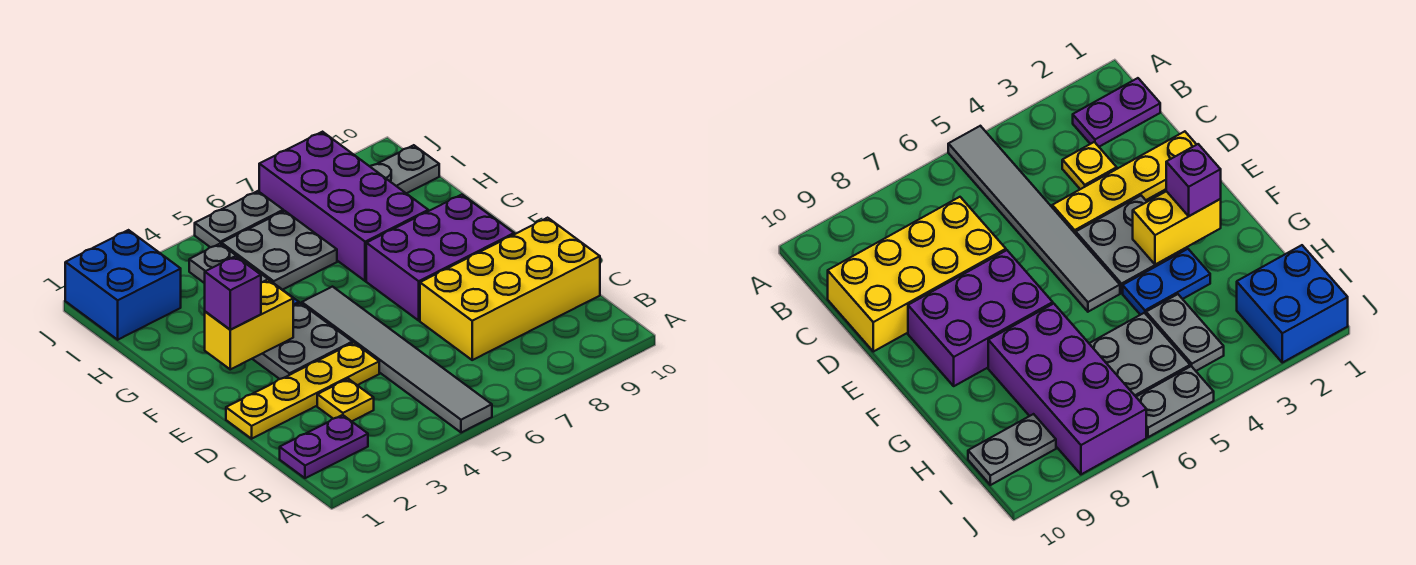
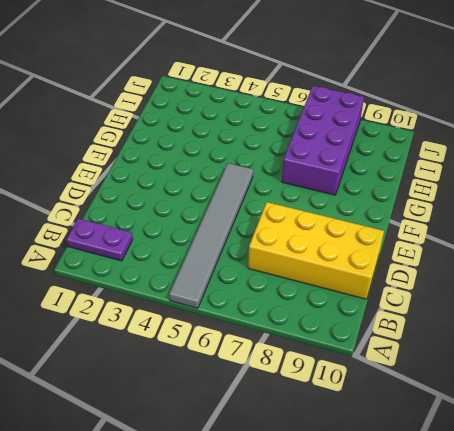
none -> yellow 1x1 plate [317,379,374,421]
none -> yellow 1x4 plate [226,343,379,439]
none -> grey 2x2 plate [252,303,352,379]

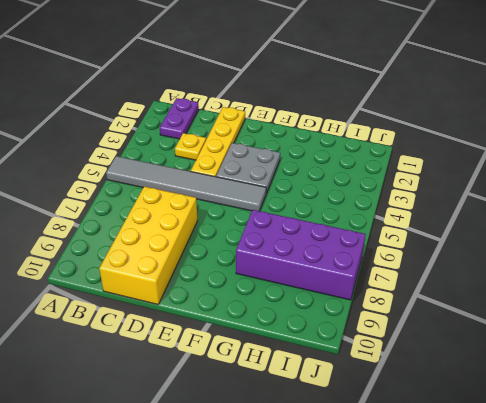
none -> purple 2x3 brick [366,195,514,320]
none -> blue 1x2 plate [1123,249,1210,315]
none -> grey 1x2 plate [189,244,270,283]

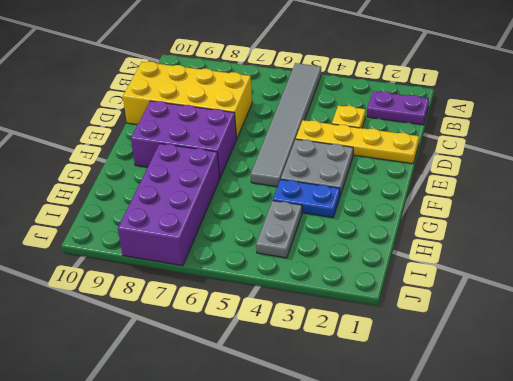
none -> grey 2x2 plate [222,211,337,290]
none -> blue 2x2 brick [65,230,181,340]
none -> grey 1x2 plate [370,145,439,193]

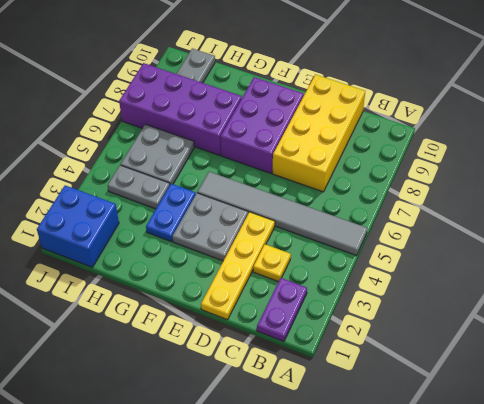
none -> grey 1x2 plate [195,191,283,247]
none -> yellow 1x2 brick [205,280,293,369]
none -> purple 1x1 brick [205,256,261,330]

